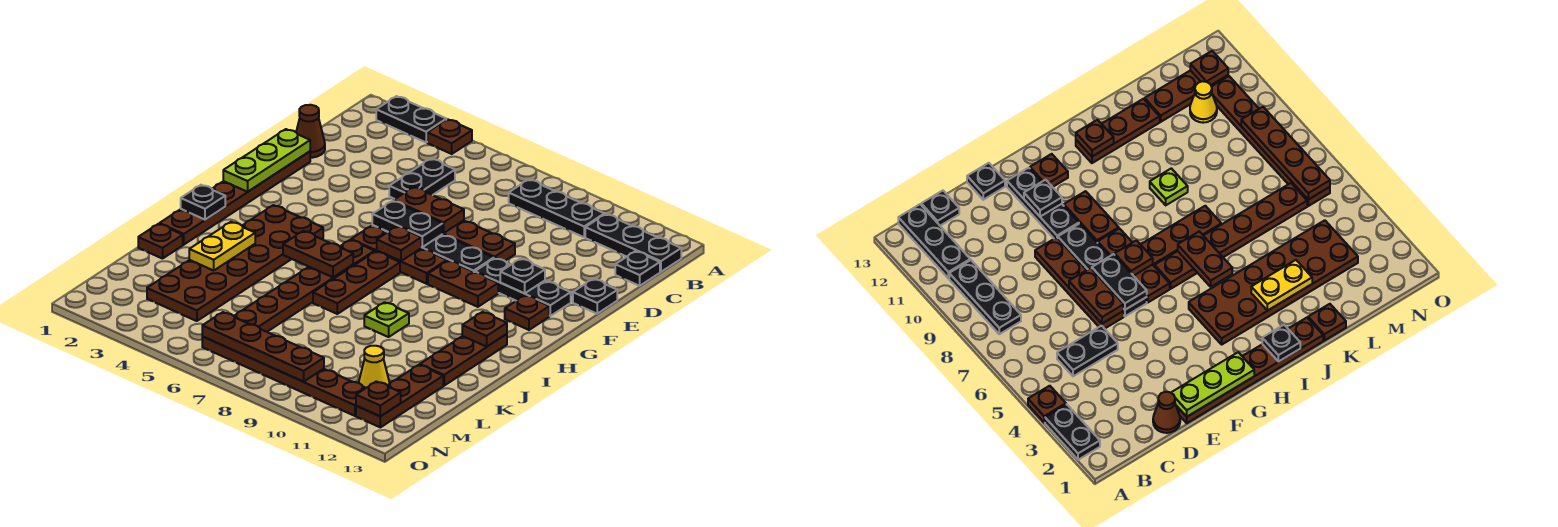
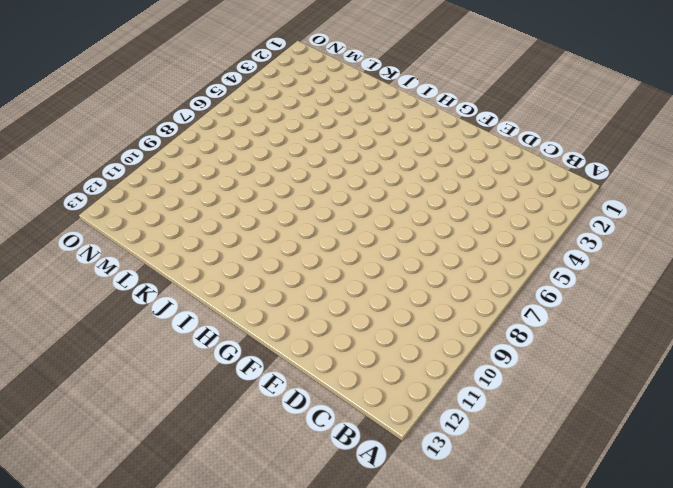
none -> black 1x2 plate [376,96,446,142]
none -> brown 1x1 plate [427,119,472,154]
none -> black 1x3 plate [509,179,604,237]
none -> black 1x3 plate [585,214,681,272]

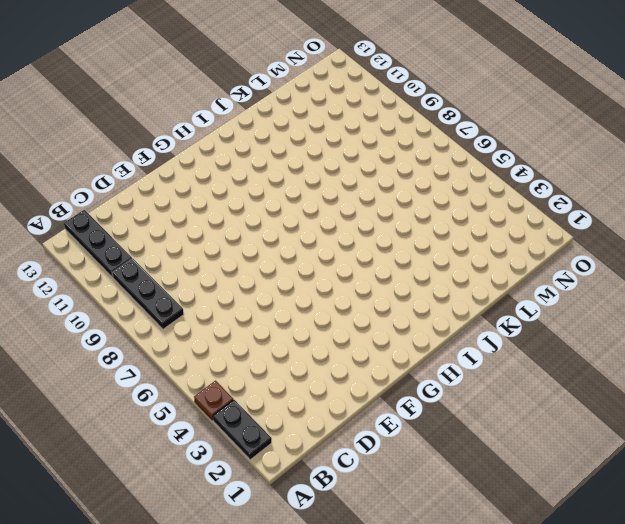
none -> black 1x2 plate [389,159,455,199]
none -> black 1x1 plate [615,251,660,286]
none -> brown 1x1 cone [296,105,325,158]
none -> brown 1x6 plate [159,151,310,245]

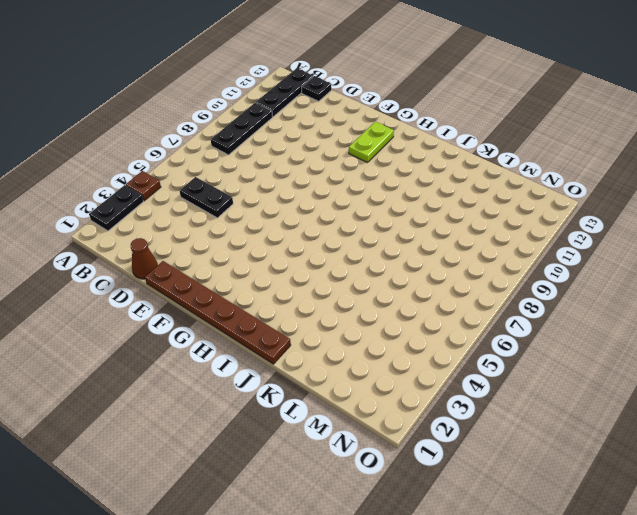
lime 1x2 plate [349,122,394,163] -> brown 1x1 plate [505,295,549,330]
none -> brown 1x4 plate [443,220,515,261]
none -> black 1x1 plate [573,279,617,314]
none -> black 1x4 plate [372,225,494,272]
none -> black 1x3 plate [475,258,571,316]

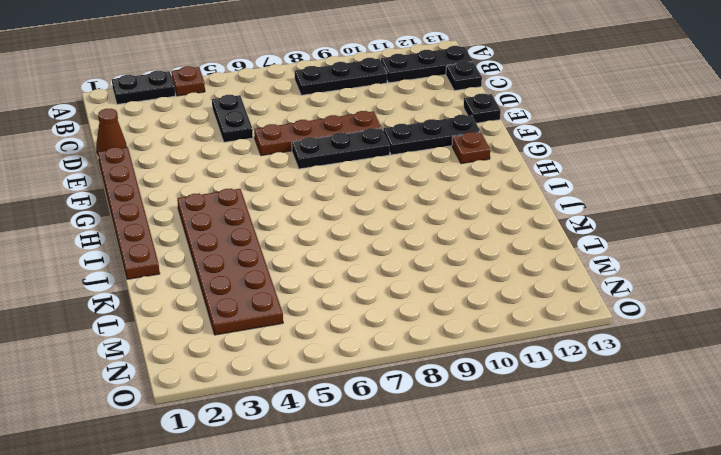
black 1x3 plate [292,128,390,169] -> black 1x4 plate [372,225,494,272]
none -> brown 1x3 plate [351,226,447,284]
none -> brown 1x2 plate [428,261,498,307]
none -> brown 1x6 plate [234,240,375,332]
none -> brown 1x3 plate [313,251,400,314]

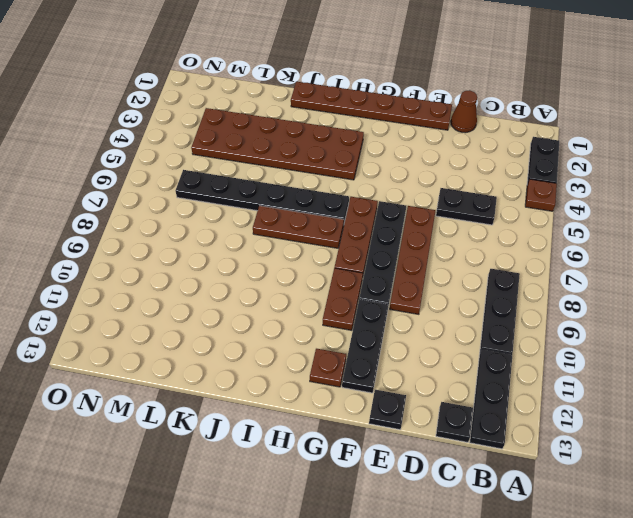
black 1x6 plate [176,170,349,222] -> brown 1x6 plate [234,240,375,332]
none -> brown 1x3 plate [420,334,507,386]
none -> lime 1x1 plate [364,302,409,337]
none -> brown 1x1 plate [138,224,183,259]
none -> brown 1x3 plate [356,365,443,427]

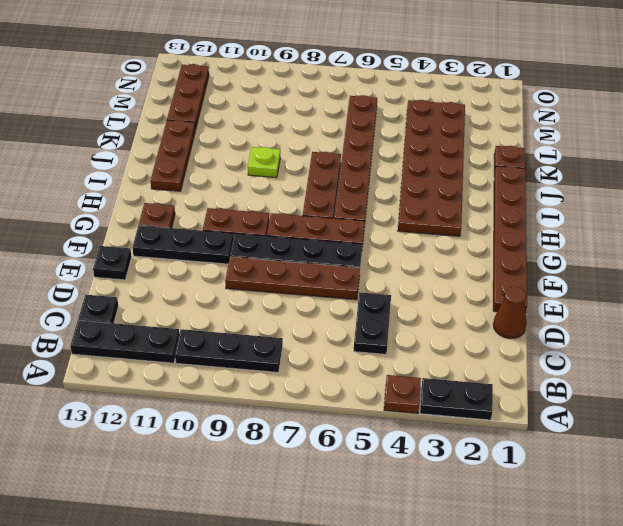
none -> yellow 1x1 cone [359,346,390,388]
none -> brown 1x6 plate [202,337,365,416]
none -> lime 1x3 plate [223,129,310,192]
none -> brown 1x2 plate [394,187,464,233]

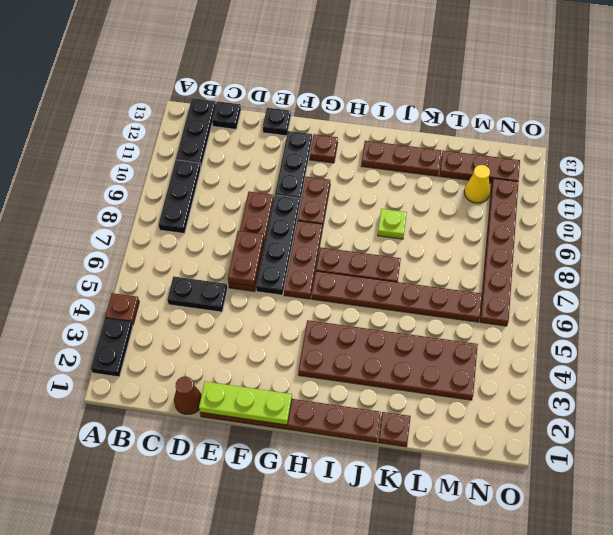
none -> black 1x2 plate [372,201,443,247]
none -> black 1x1 plate [500,259,545,293]
none -> brown 1x1 plate [377,226,421,261]
none -> black 1x1 plate [181,185,225,220]

